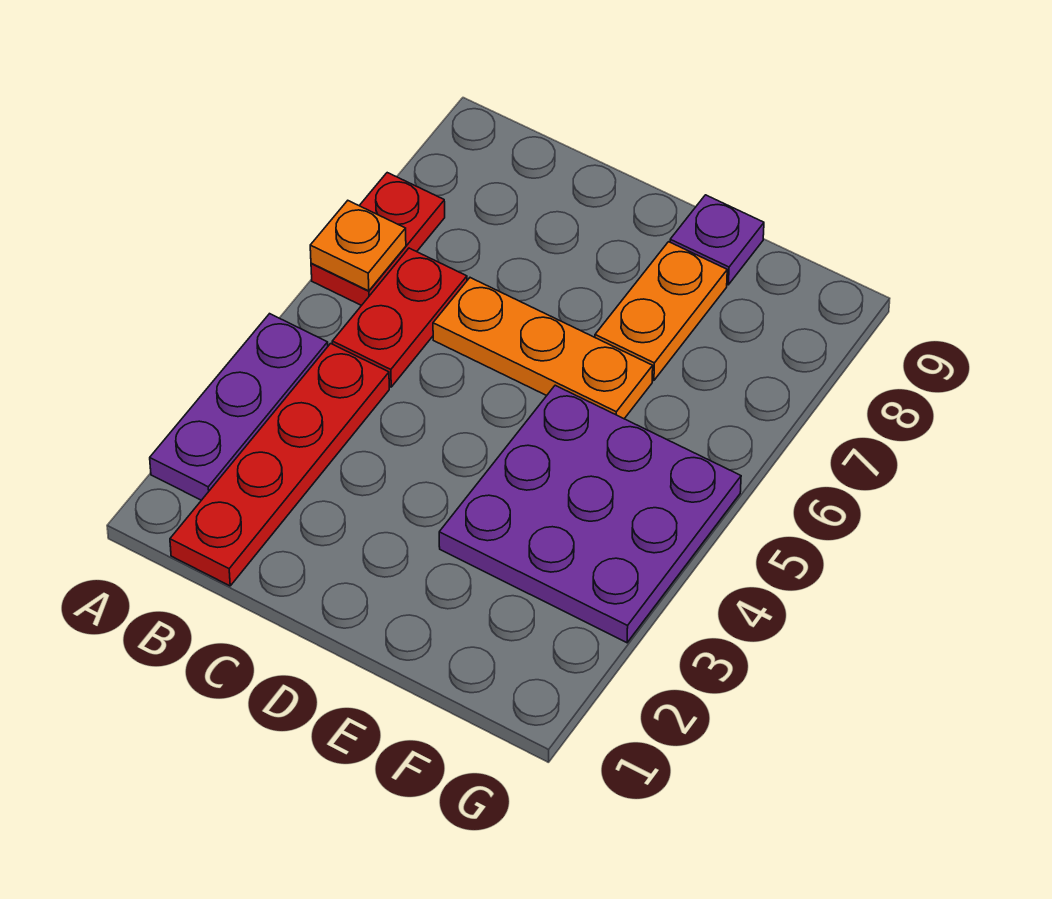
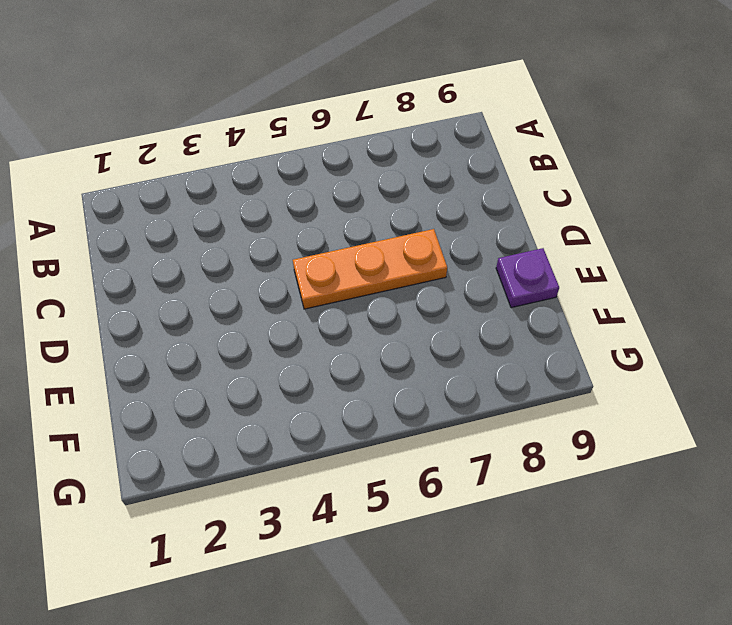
orange 1x3 plate [293,229,447,309] -> orange 1x3 plate turned to [433,278,653,419]
none -> purple 1x3 plate [150,314,328,500]
none -> red 1x2 plate [311,173,445,306]

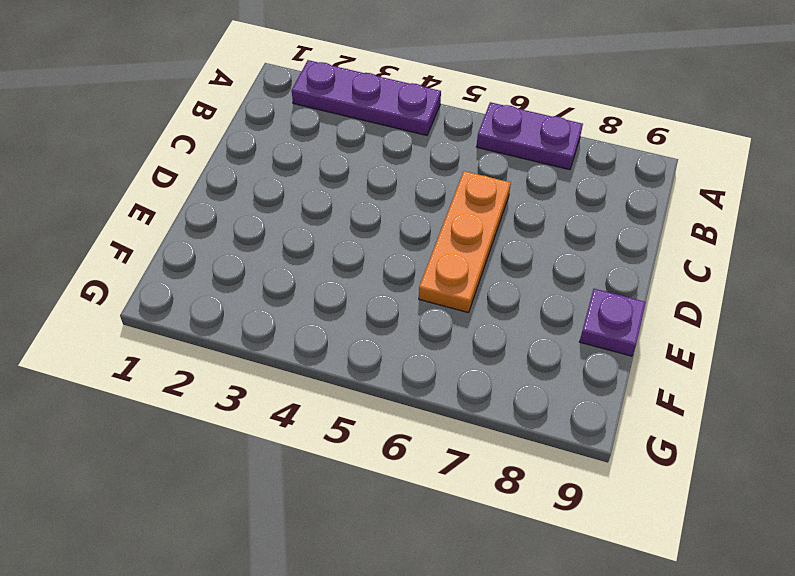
purple 1x2 plate [477,102,583,170] -> red 1x2 plate [311,173,445,306]
none -> red 1x4 plate [170,344,389,586]
none -> red 1x2 plate [332,248,467,387]

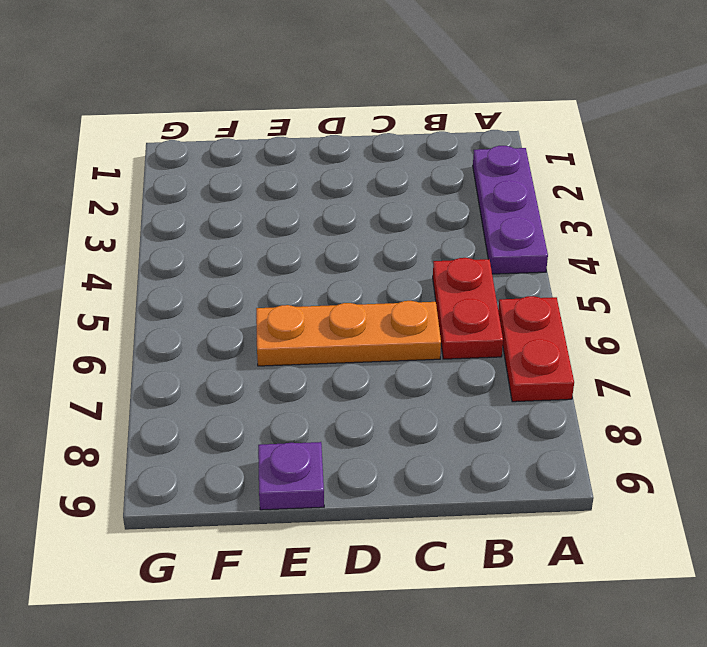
none -> red 1x4 plate [170,344,389,586]
none -> purple 3x3 plate [439,385,741,643]

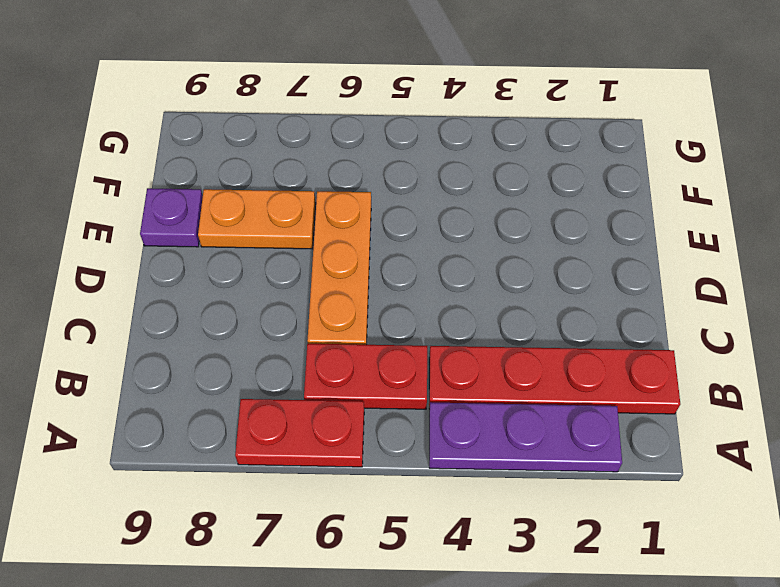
none -> purple 3x3 plate [439,385,741,643]
none -> orange 1x1 plate [310,201,406,291]

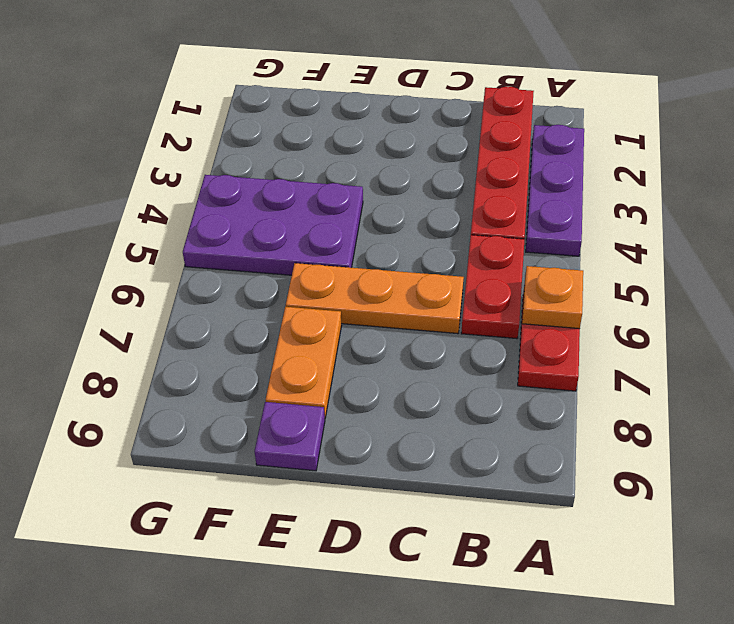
purple 2x3 plate [183,175,363,275] -> purple 3x3 plate [439,385,741,643]

